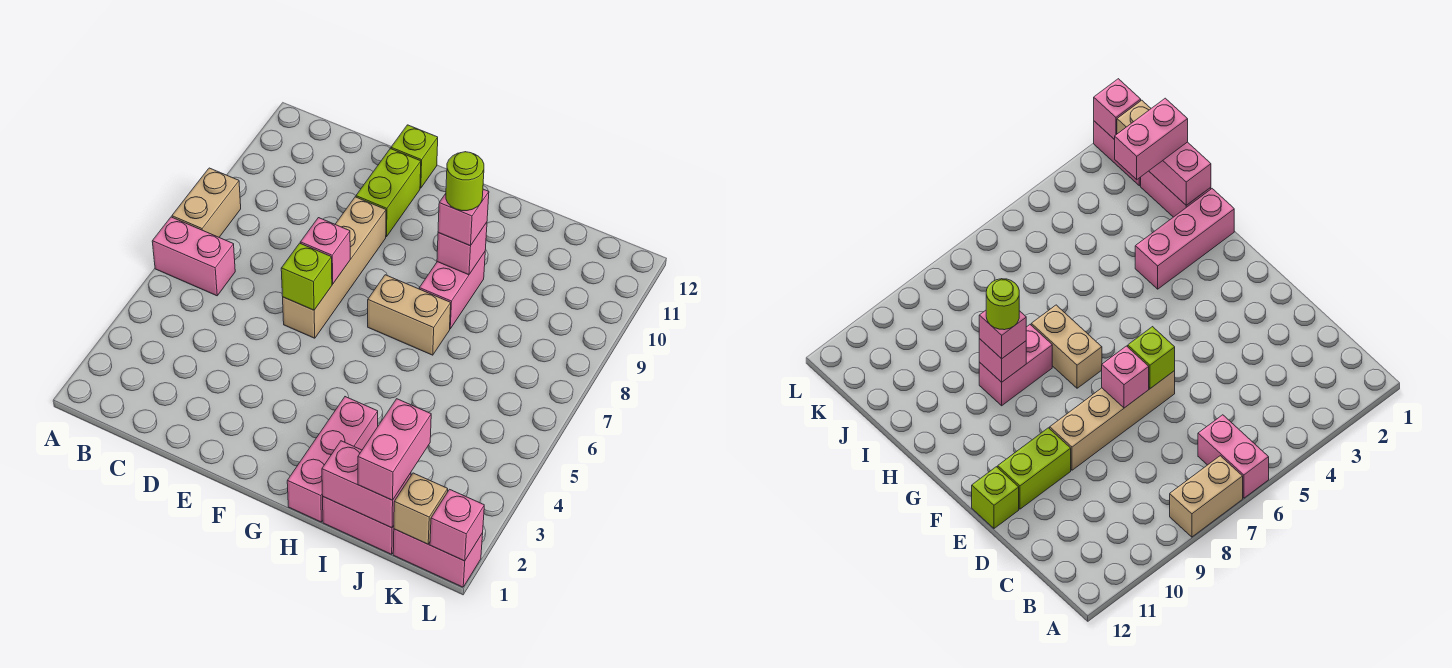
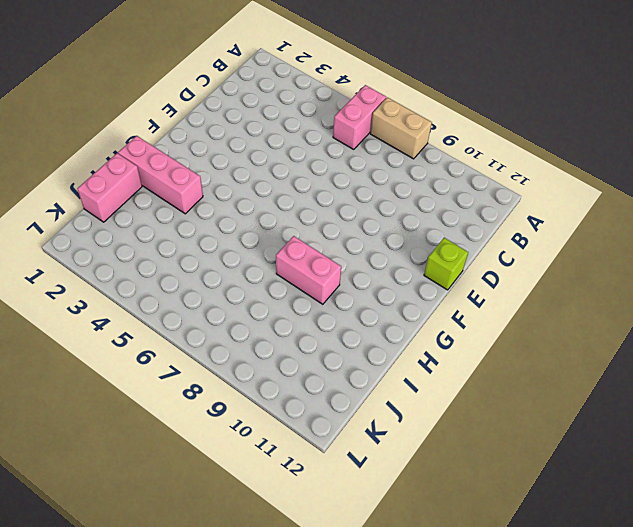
none -> tan 1x4 brick [283,197,386,338]
none -> lime 1x2 brick [356,148,421,237]
none -> tan 1x2 brick [368,275,451,355]

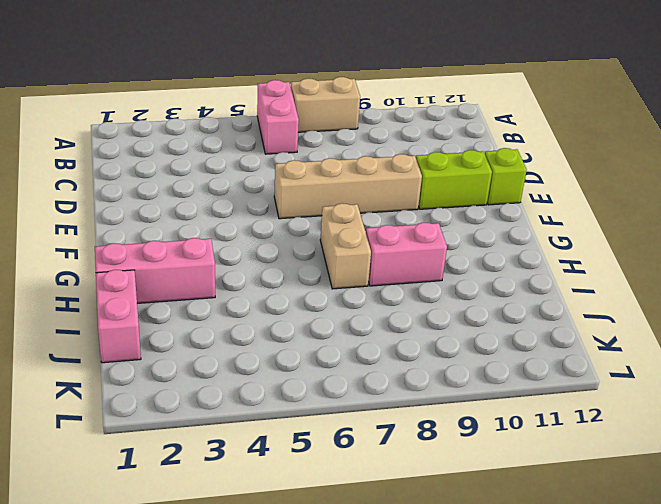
none -> pink 1x2 brick [393,529,483,587]
none -> lime 1x1 brick [281,243,332,310]
none -> pink 1x1 brick [300,218,350,284]

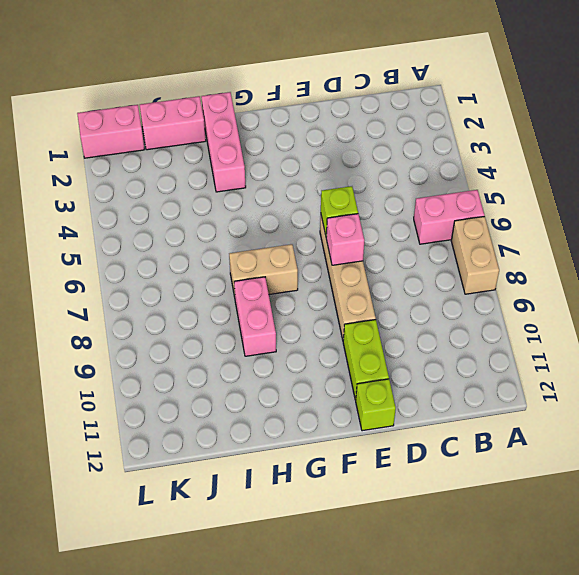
none -> pink 1x1 brick [437,222,487,275]
none -> pink 1x2 brick [322,441,411,528]
none -> tan 1x1 brick [394,473,448,544]

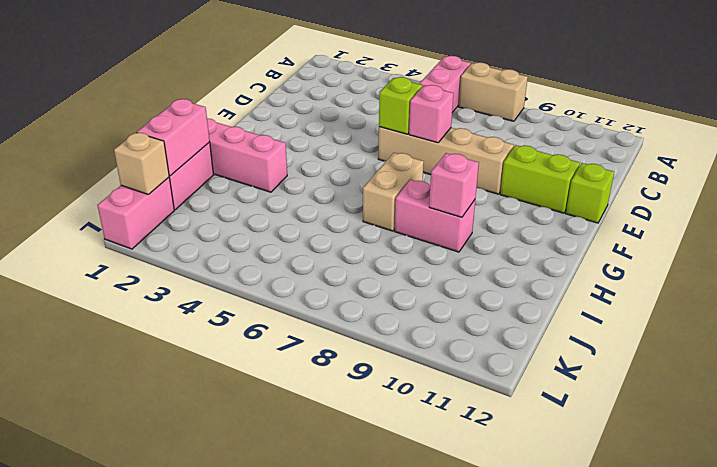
none -> pink 1x1 brick [430,489,484,561]
none -> pink 1x1 brick [438,189,489,246]
none -> pink 1x2 brick [358,399,431,500]

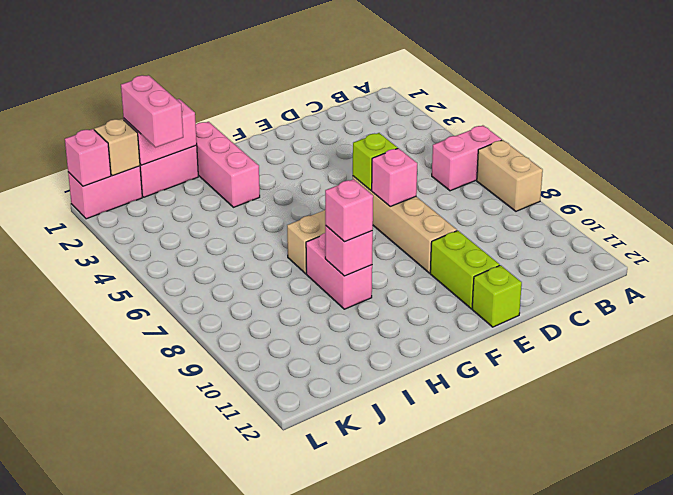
none -> lime 1x1 round brick [446,152,484,211]

